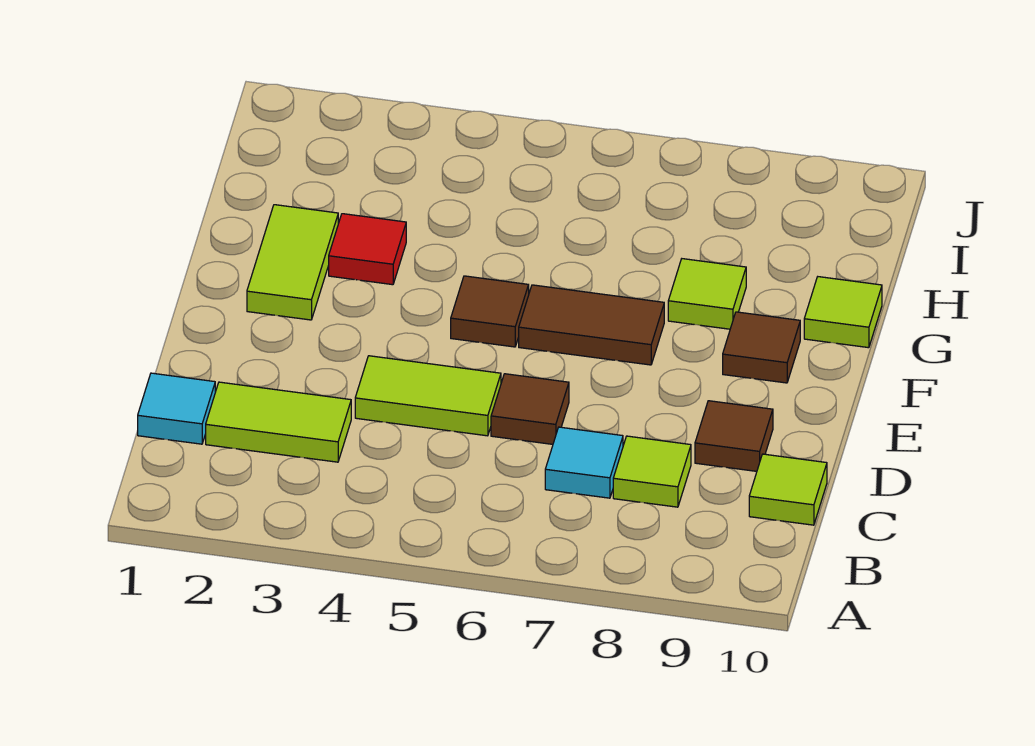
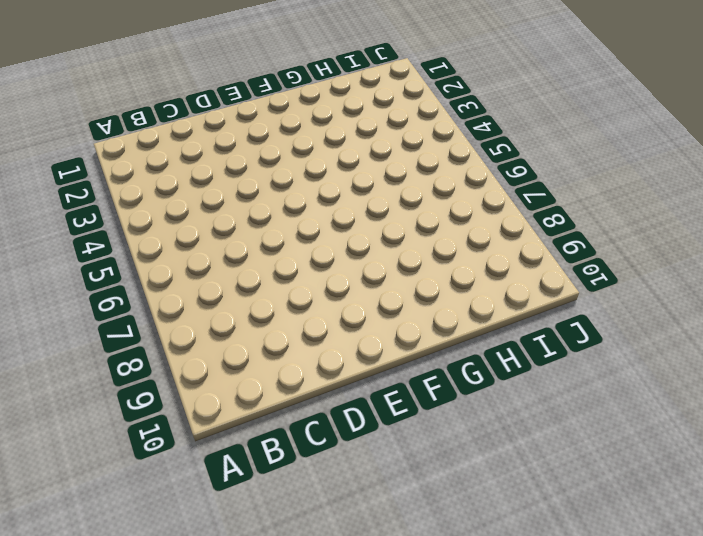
none -> cyan 1x1 tile [138,373,215,444]
none -> lime 1x2 tile [206,382,351,462]
none -> cyan 1x1 tile [545,427,623,498]

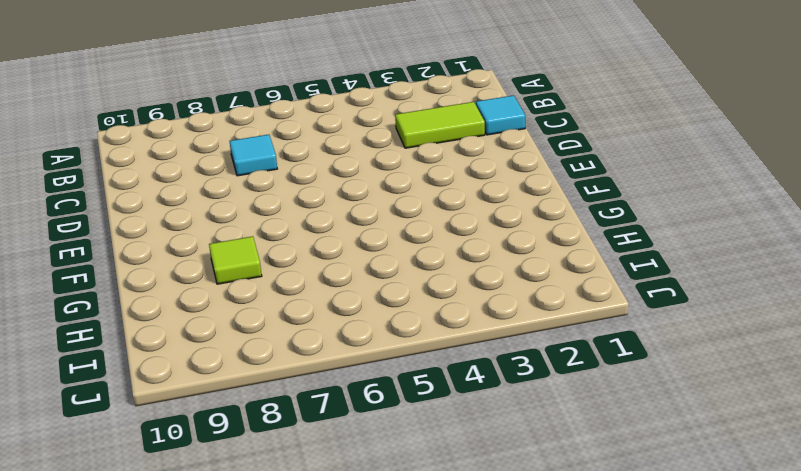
none -> lime 1x1 tile [613,436,691,507]
none -> lime 1x1 tile [749,454,827,525]
none -> lime 1x2 tile [355,356,501,436]

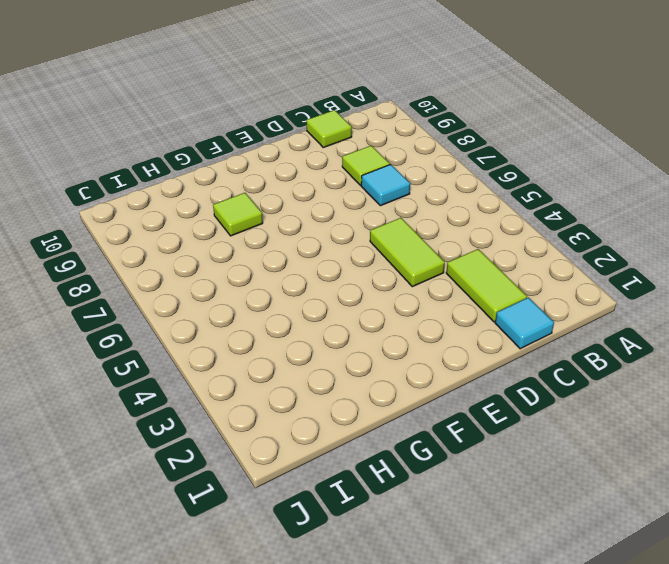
none -> brown 1x1 tile [491,374,569,444]
none -> brown 1x1 tile [695,401,773,471]
none -> lime 1x2 tile [247,205,338,320]

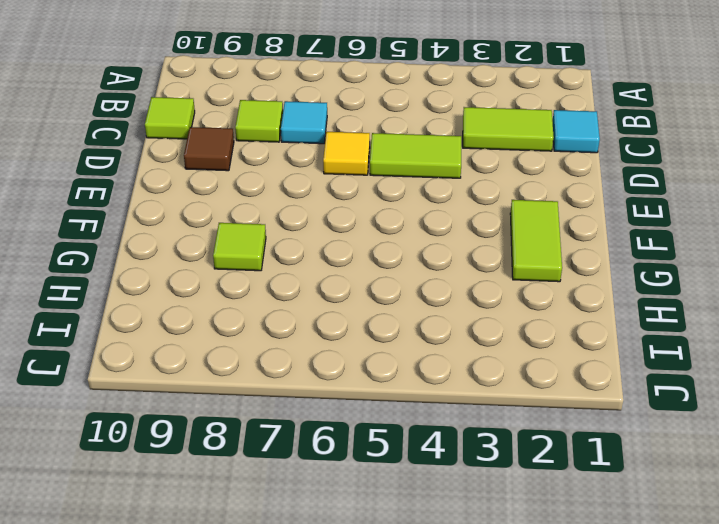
yellow 1x1 tile [323,132,370,175] -> brown 1x1 tile [491,374,569,444]
none -> brown 1x1 tile [451,276,529,347]
none -> brown 1x2 tile [519,285,664,365]
none -> brown 1x1 tile [723,312,800,383]

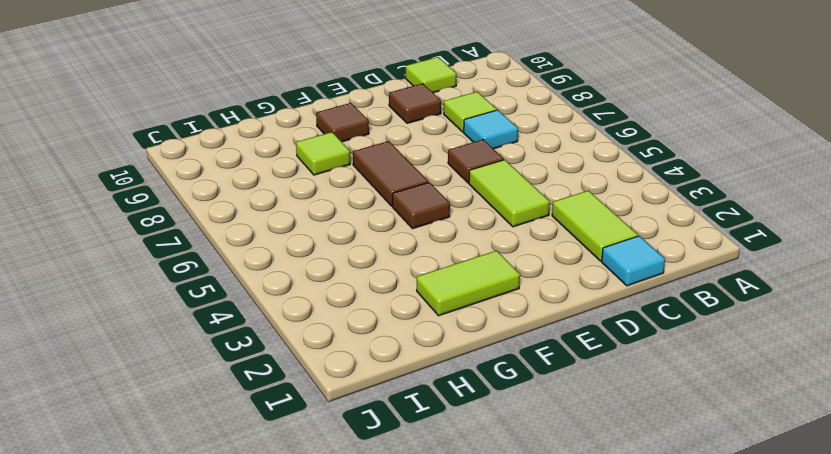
none -> red 1x1 tile [329,214,406,285]
none -> lime 1x1 tile [804,277,882,348]

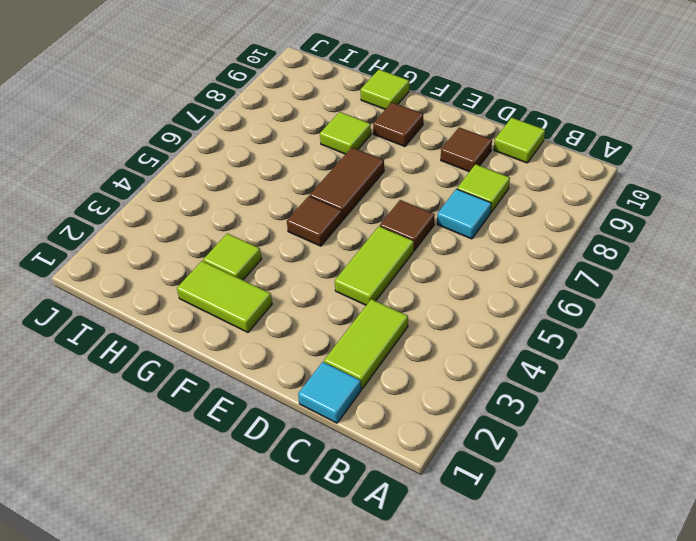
lime 1x1 tile [203,233,261,280] -> red 1x1 tile [329,214,406,285]

